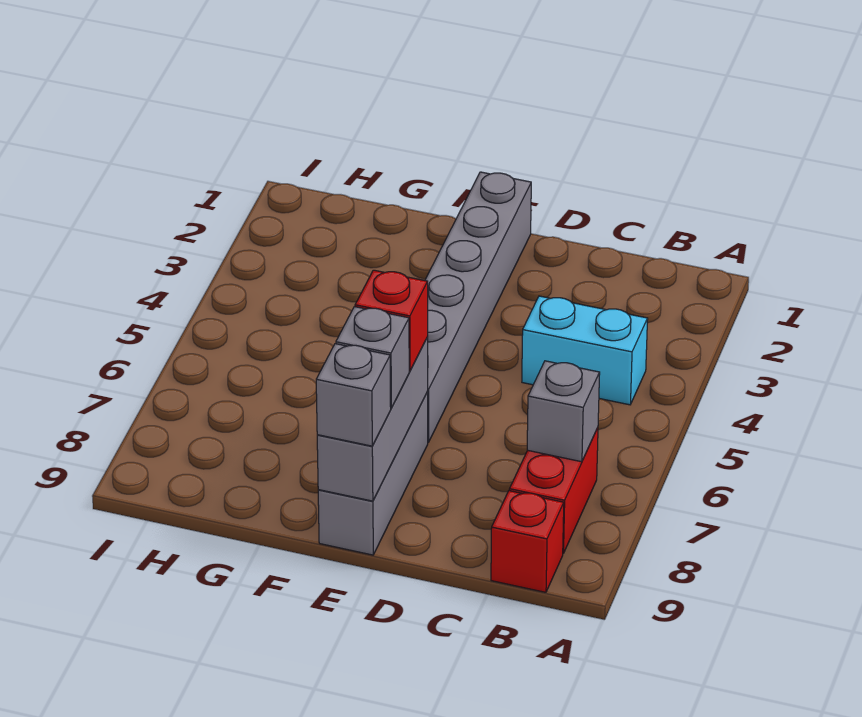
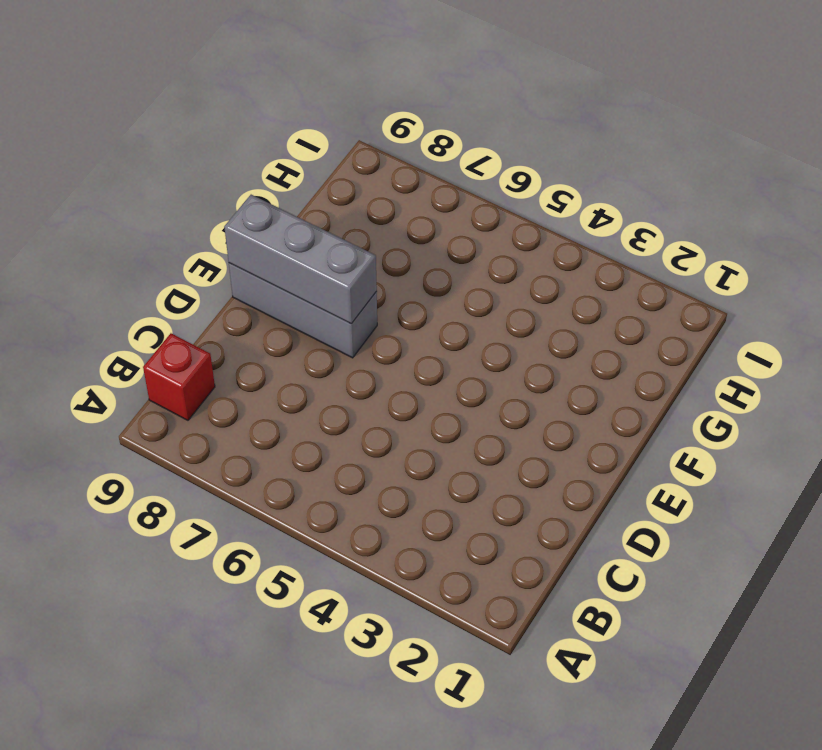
none -> cyan 1x2 brick [522,296,648,405]
none -> red 1x2 brick [509,428,598,553]

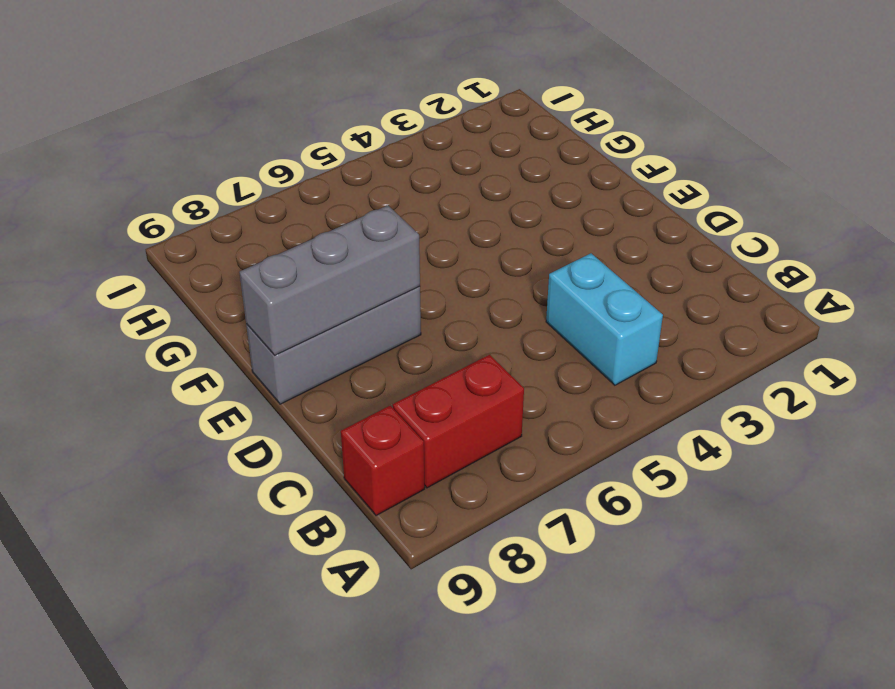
none -> grey 1x6 brick [425,172,531,442]
none -> grey 1x1 brick [527,361,600,462]

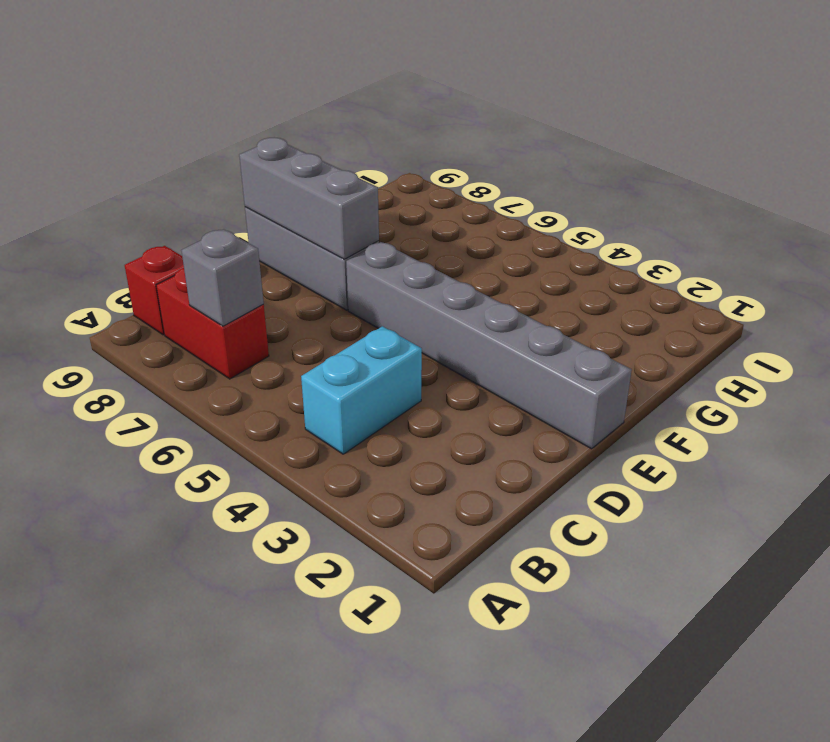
none -> red 1x1 brick [355,270,428,371]
none -> grey 1x1 brick [336,307,409,408]

